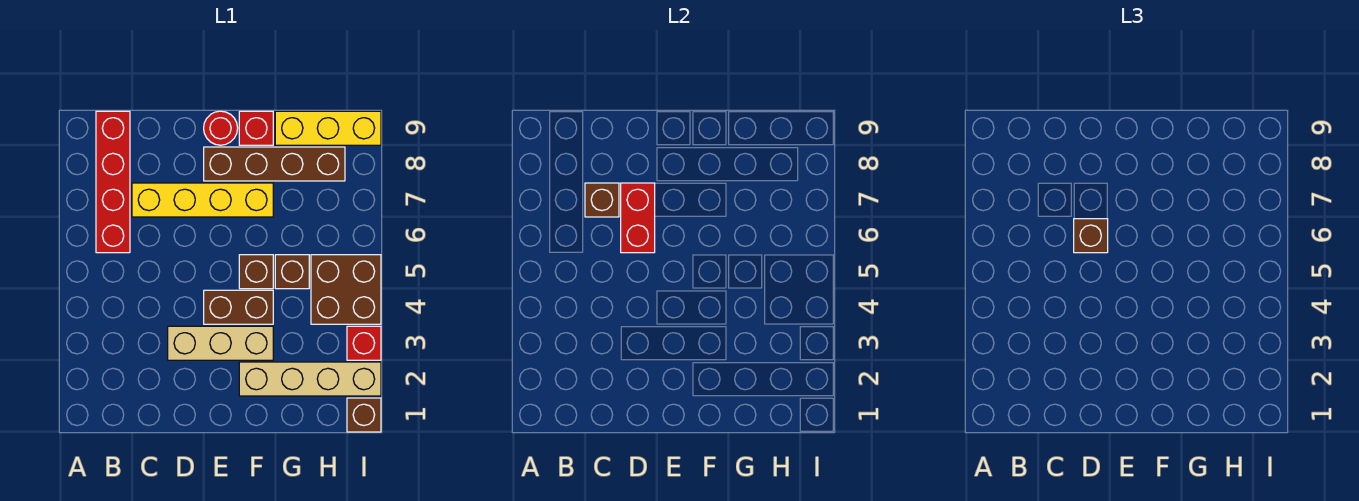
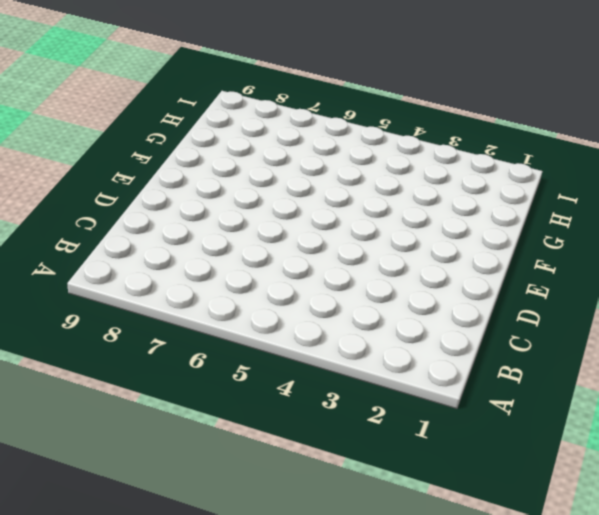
none -> red 1x4 brick [96,111,130,253]
none -> yellow 1x4 brick [132,183,273,217]
none -> tan 1x3 brick [168,326,273,360]

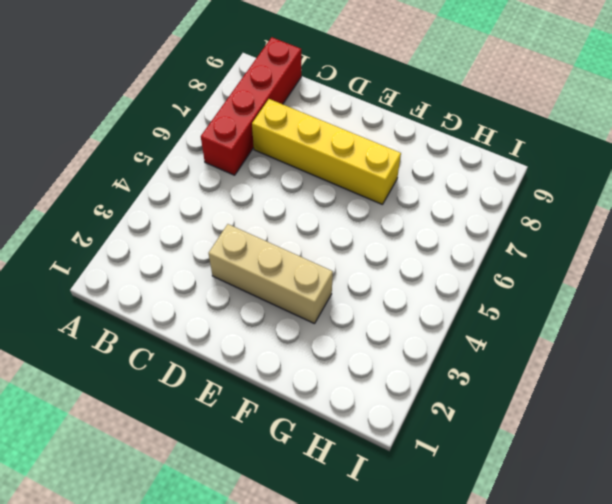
none -> brown 1x2 brick [204,290,273,324]
none -> brown 1x4 brick [204,147,345,181]
none -> red 1x1 round brick [204,111,238,145]

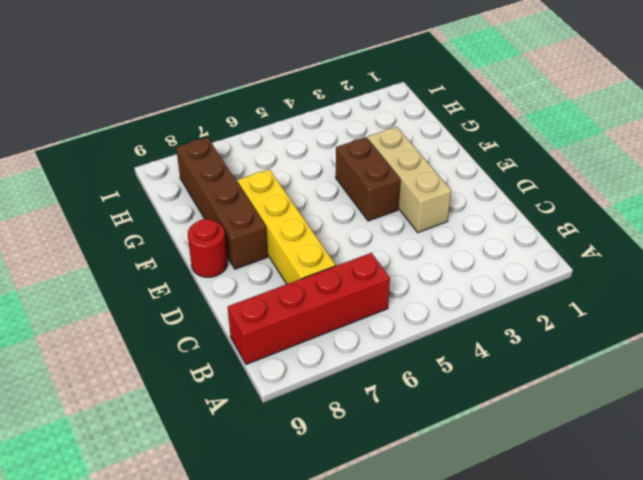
none -> tan 1x4 brick [239,362,381,396]
none -> brown 1x1 brick [239,255,273,289]
none -> red 1x1 brick [239,111,273,145]

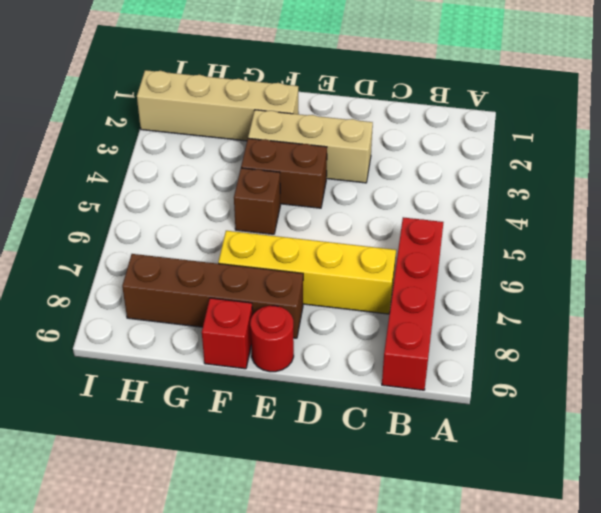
none -> brown 1x1 brick [275,255,309,289]
none -> yellow 1x3 brick [275,111,381,145]
none -> brown 2x2 brick [311,255,381,324]

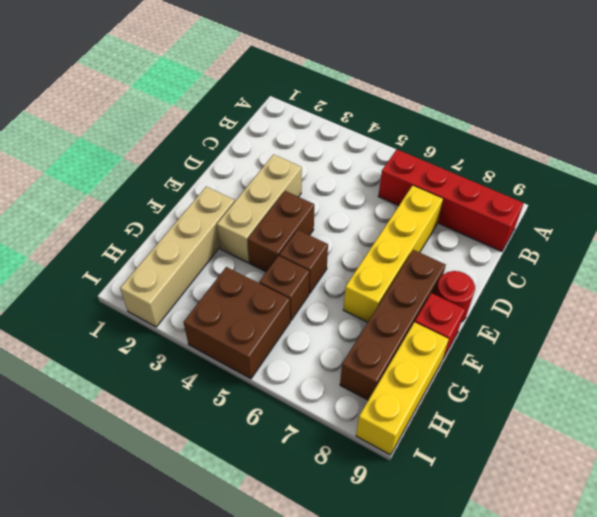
none -> brown 1x1 brick [347,398,381,432]
none -> red 1x1 brick [347,326,381,360]
none -> brown 1x1 brick [585,183,619,217]

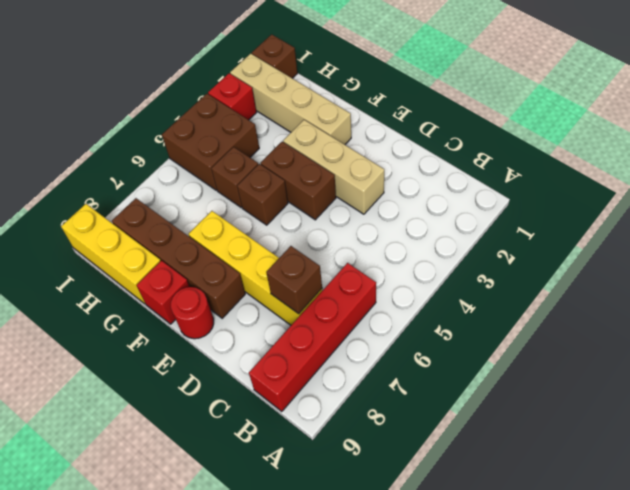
none -> red 1x2 brick [621,183,655,253]
none -> brown 1x1 brick [1074,219,1108,253]

